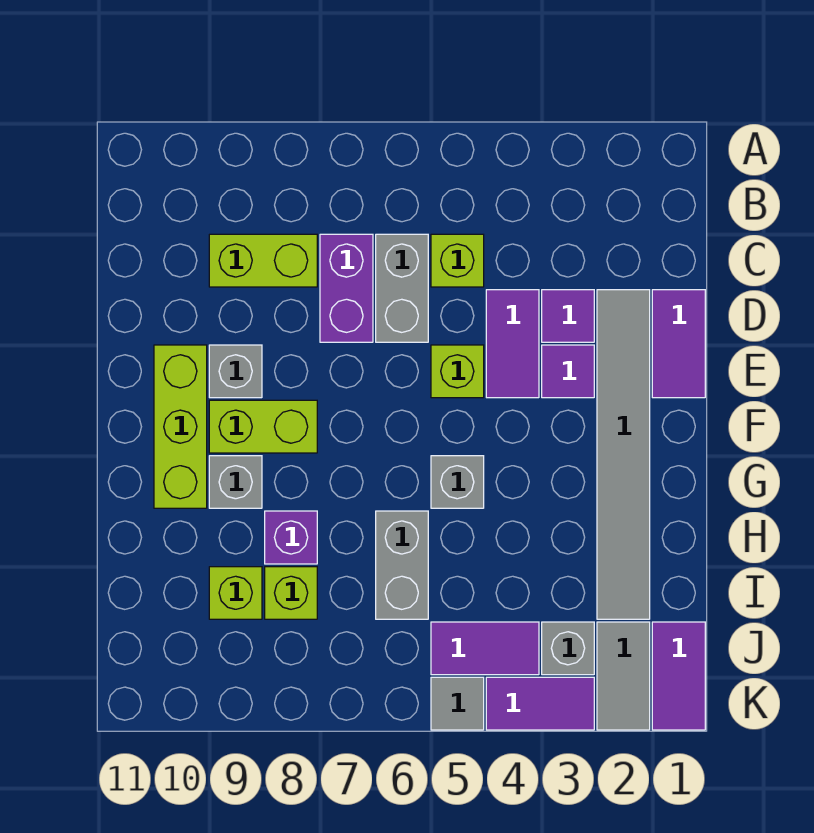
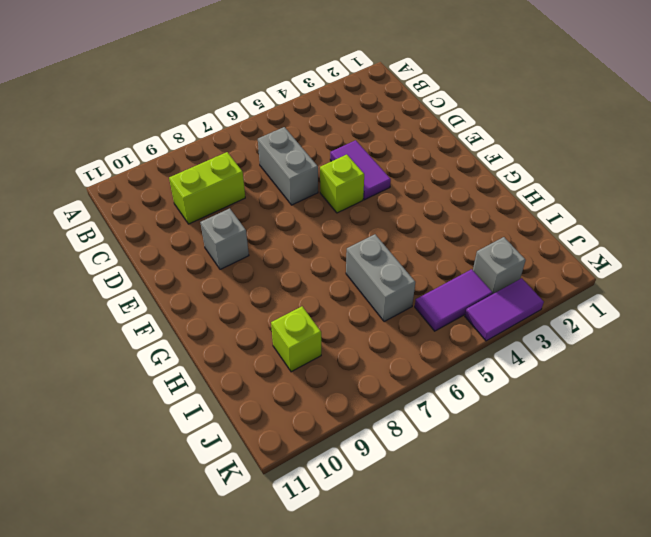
none -> lime 1x1 brick [431,234,484,287]
none -> purple 1x2 brick [320,234,373,342]
none -> purple 1x2 tile [652,290,705,398]

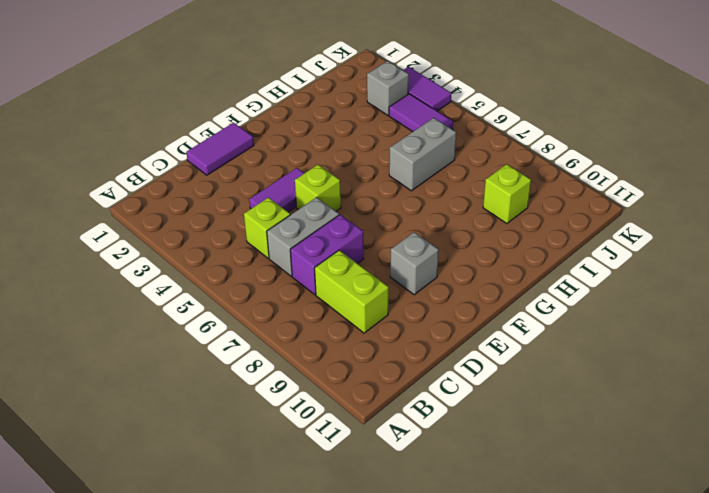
none -> grey 1x6 tile [597,290,650,619]
none -> purple 1x1 tile [542,290,594,342]
none -> purple 1x1 tile [542,345,594,398]

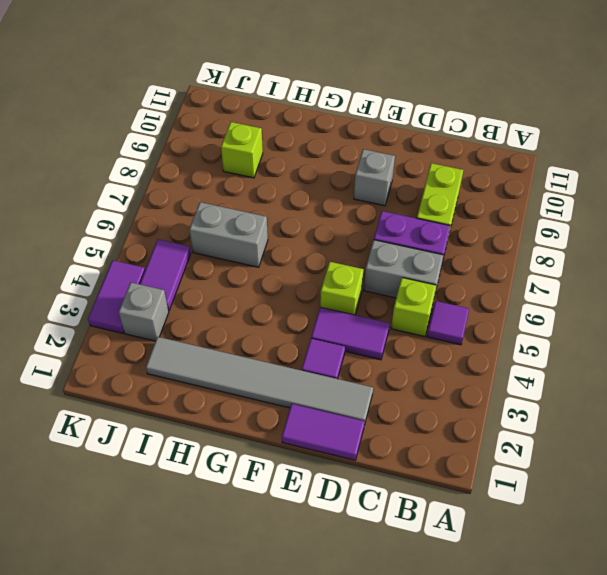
purple 1x1 tile [427,301,469,345] -> purple 1x1 tile moved to [542,290,594,342]
none -> lime 1x3 brick [154,345,207,508]
none -> lime 1x2 brick [209,400,317,453]
none -> grey 1x1 brick [431,456,484,508]

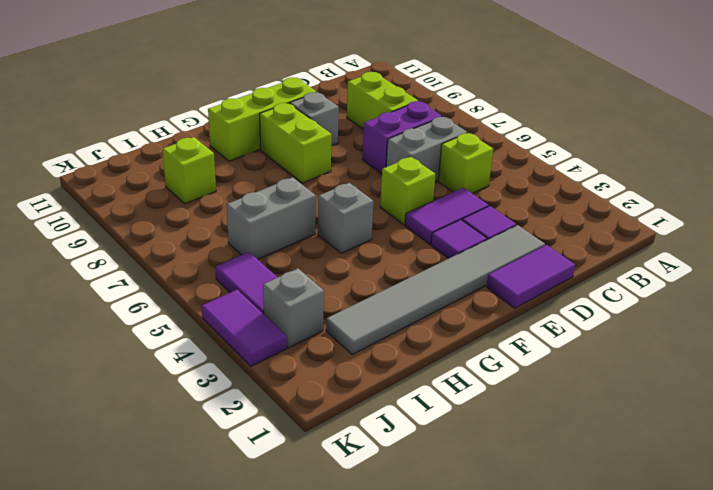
none -> grey 1x1 brick [209,456,262,508]
none -> purple 1x1 brick [265,511,317,564]
none -> lime 1x1 brick [265,567,317,619]

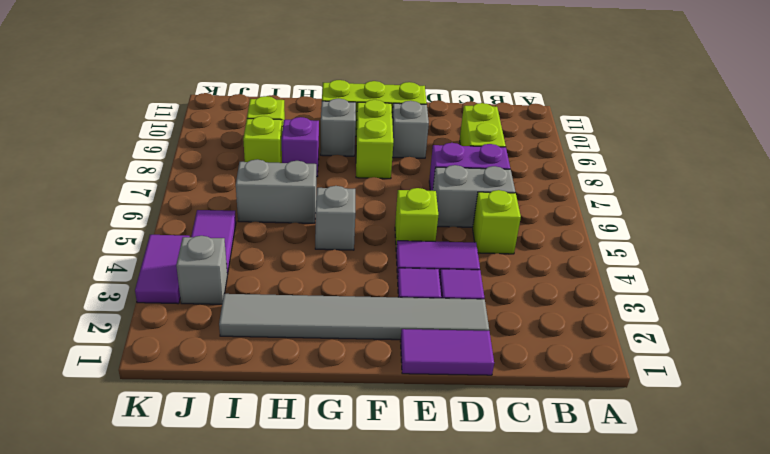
none -> purple 1x2 tile [652,622,705,730]
none -> grey 1x2 tile [597,622,650,730]
none -> grey 1x1 tile [431,677,484,730]

